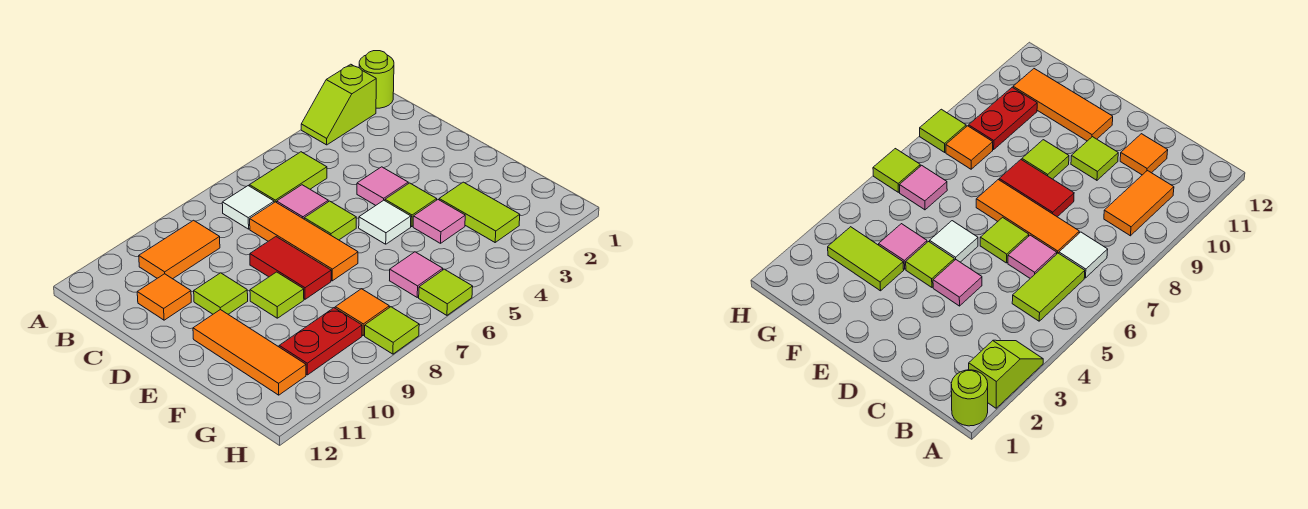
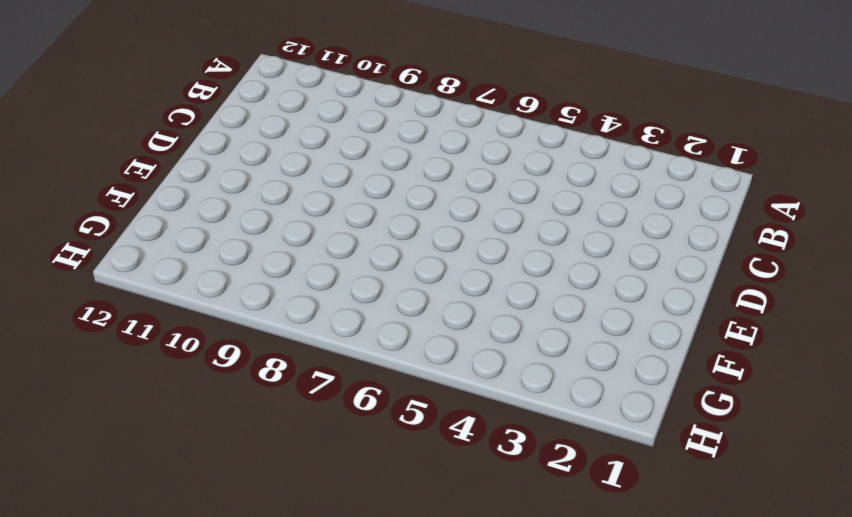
none -> lime 1x1 round brick [359,51,394,108]
none -> lime 1x2 slope [301,64,376,145]
none -> lime 1x2 tile [249,152,327,202]

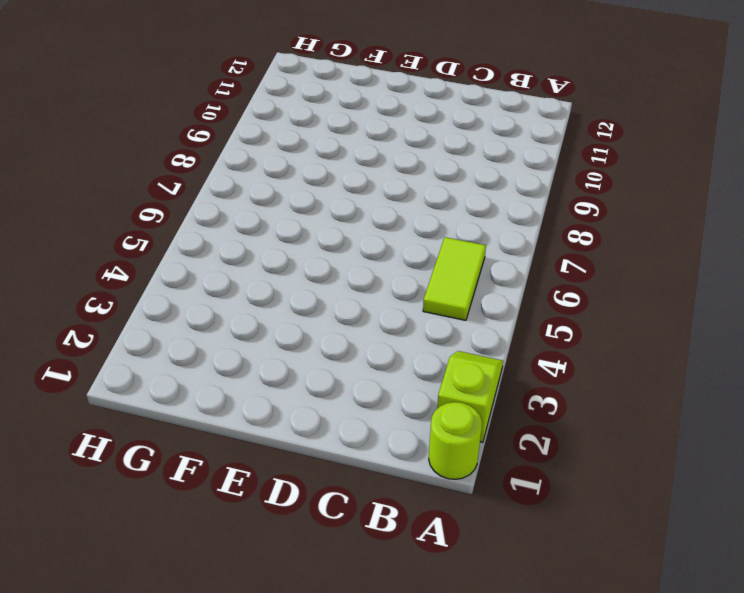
none -> white 1x1 tile [222,186,274,229]
none -> orange 1x2 tile [139,220,220,279]
none -> pink 1x1 tile [277,185,328,219]

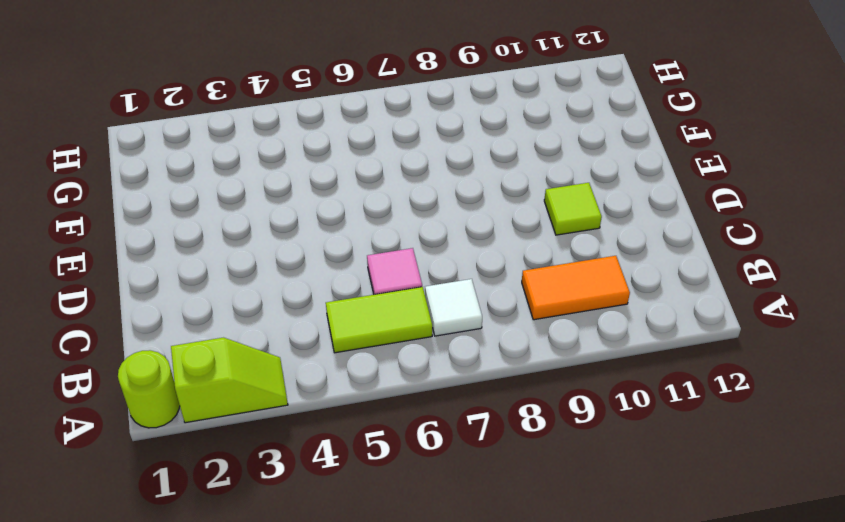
none -> orange 1x3 tile [250,202,358,281]
none -> orange 1x1 tile [137,274,191,320]
none -> pink 1x1 tile [357,167,408,206]

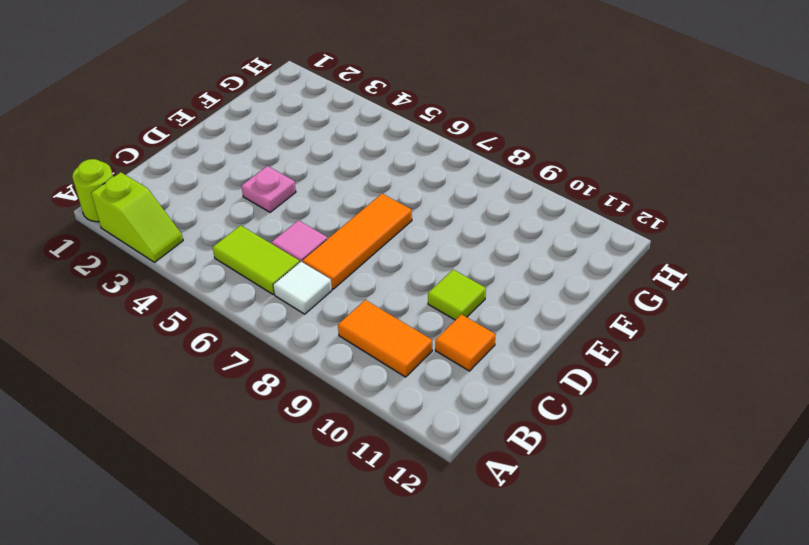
pink 1x1 plate [241,166,296,212] -> pink 1x1 tile [357,167,408,206]
none -> lime 1x1 tile [304,201,356,240]
none -> red 1x2 tile [250,237,331,299]
none -> lime 1x1 tile [385,183,437,226]

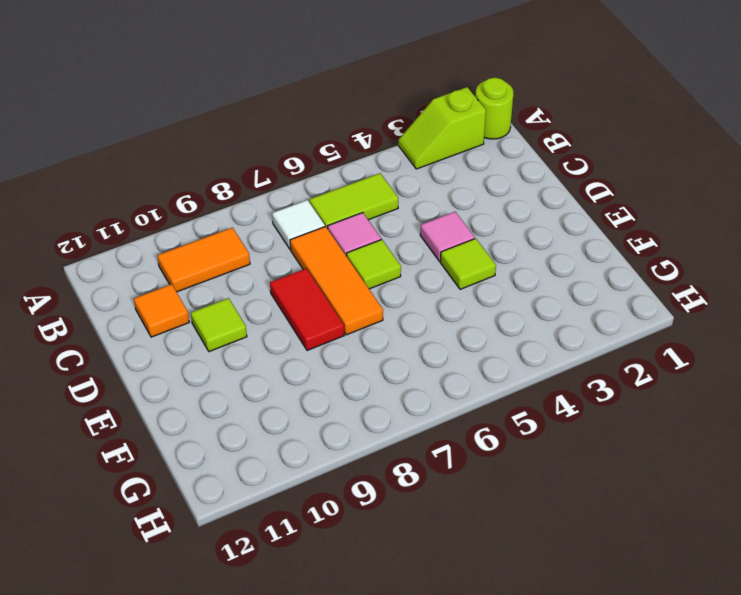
none -> white 1x1 tile [359,200,411,244]
none -> lime 1x1 tile [250,272,304,318]
none -> orange 1x3 tile [193,310,306,395]

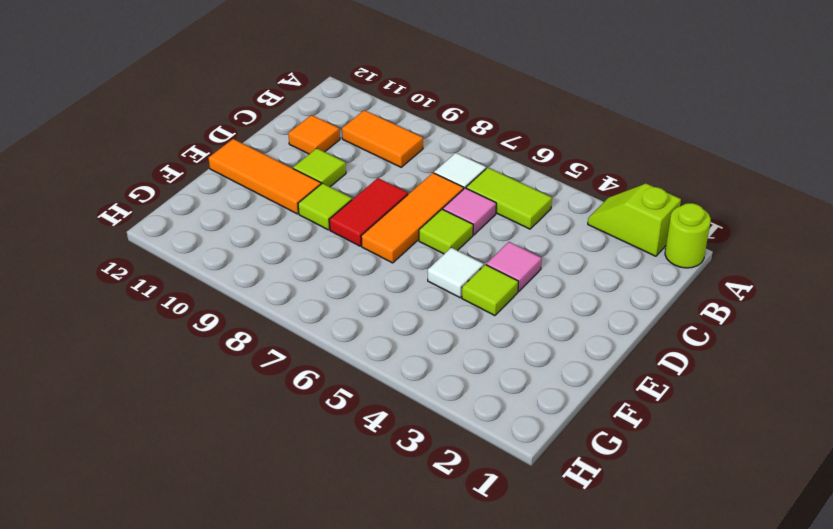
orange 1x3 tile [209,139,321,214] -> orange 1x3 tile turned to [193,310,306,395]
none -> lime 1x2 tile [439,182,520,242]
none -> pink 1x1 tile [413,200,465,243]
none -> pink 1x1 tile [390,252,443,297]

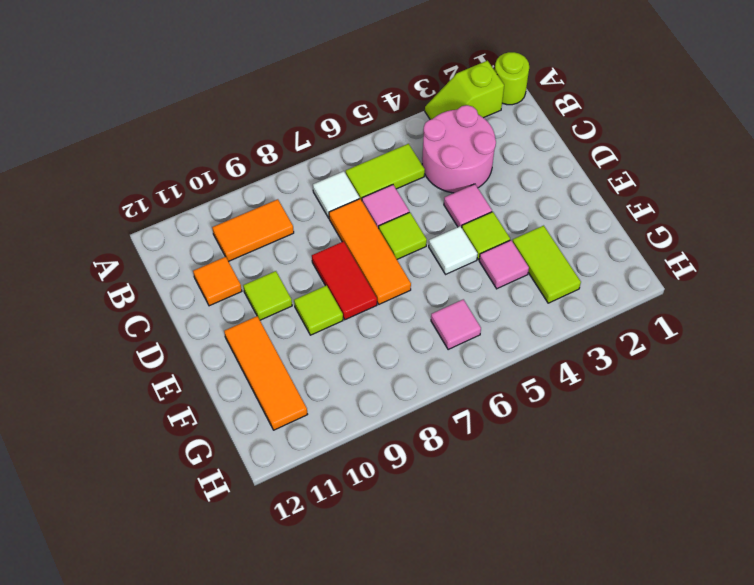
pink 2x2 round brick [422,105,496,193] -> none
none -> orange 1x1 tile [335,289,389,335]
none -> red 1x2 plate [279,308,362,375]
none -> lime 1x1 tile [419,269,473,315]

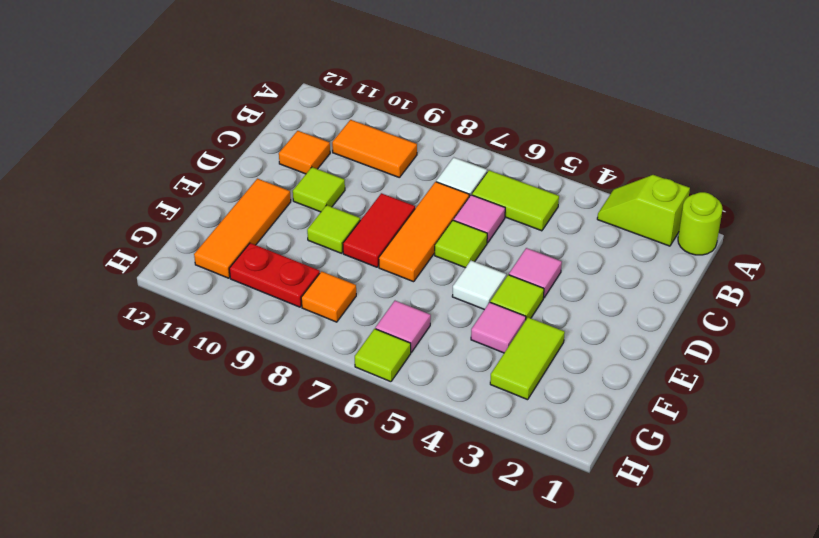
none -> lime 1x1 tile [365,307,419,354]

